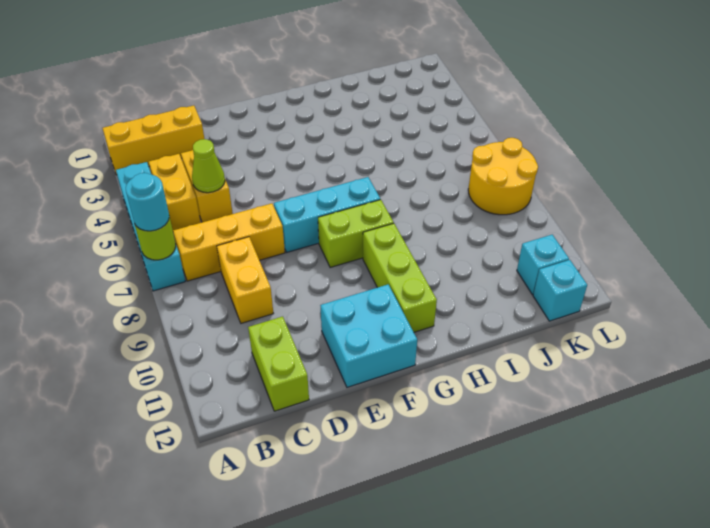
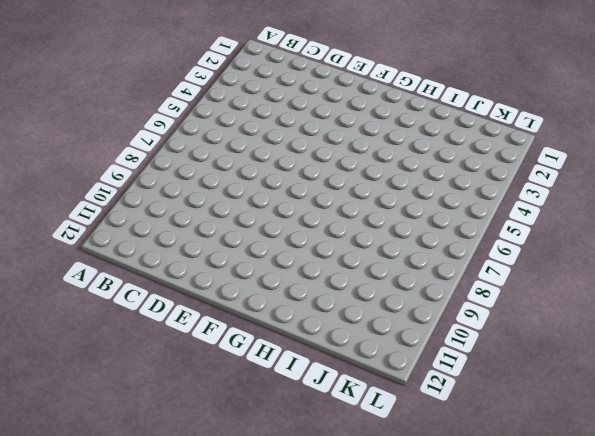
none -> yellow 1x3 brick [103,106,204,175]
none -> cyan 1x4 brick [116,162,185,291]
none -> yellow 1x2 brick [149,154,201,230]

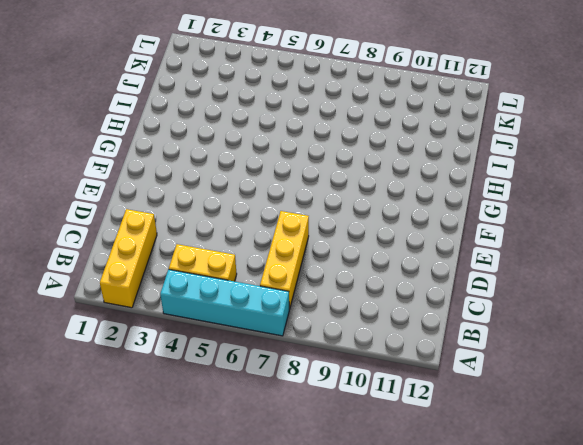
none -> yellow 1x2 brick [181,150,233,222]
none -> yellow 1x2 brick [217,237,273,323]
none -> lime 1x2 brick [248,317,309,411]

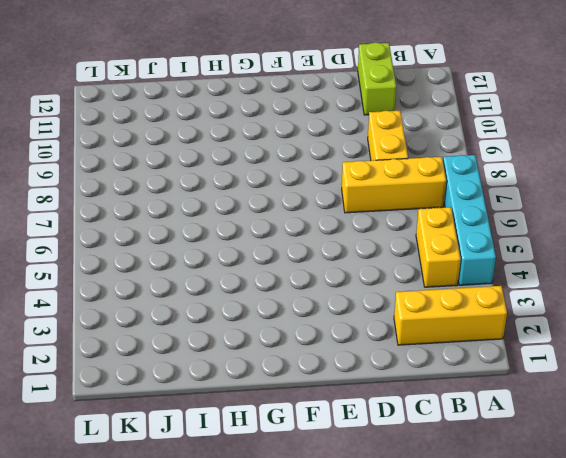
none -> yellow 1x2 brick [181,150,233,222]
none -> cyan 1x3 brick [274,177,380,252]
none -> cyan 2x2 brick [320,285,417,387]

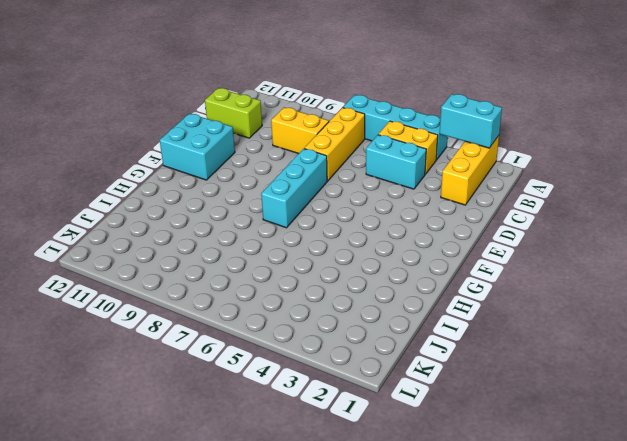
cyan 1x2 brick [440,94,502,148] -> none
cyan 1x2 brick [366,135,426,189] -> yellow 1x2 brick [181,150,233,222]
none -> lime 1x2 brick [318,200,394,268]
none -> lime 1x3 brick [363,223,437,332]
none -> yellow 2x2 round brick [468,138,538,215]

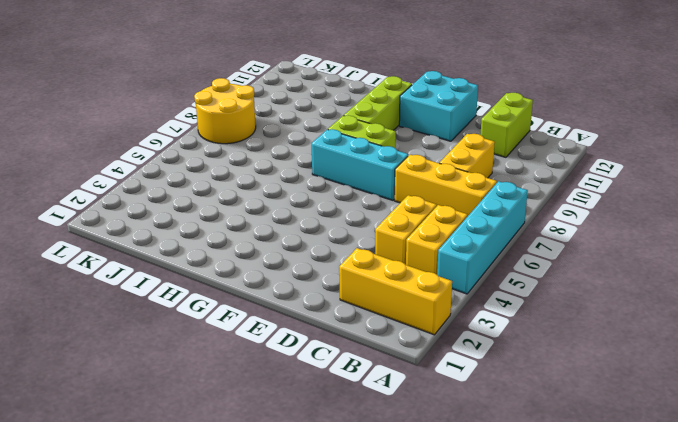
none -> cyan 1x1 brick [517,235,569,295]
none -> cyan 1x1 brick [533,260,587,321]
none -> lime 1x1 round brick [135,216,176,260]

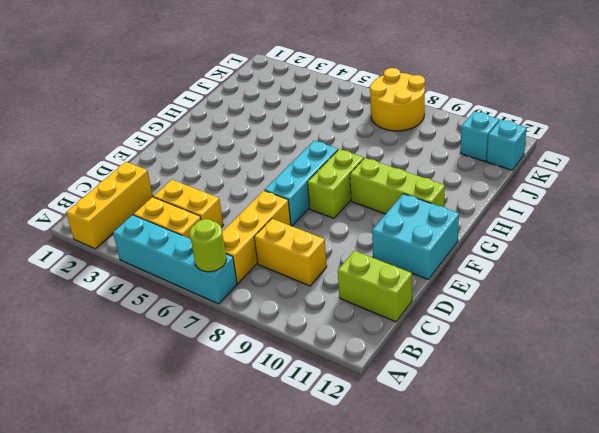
none -> lime 1x1 cone [192,139,225,193]
none -> cyan 1x1 round brick [126,173,169,231]

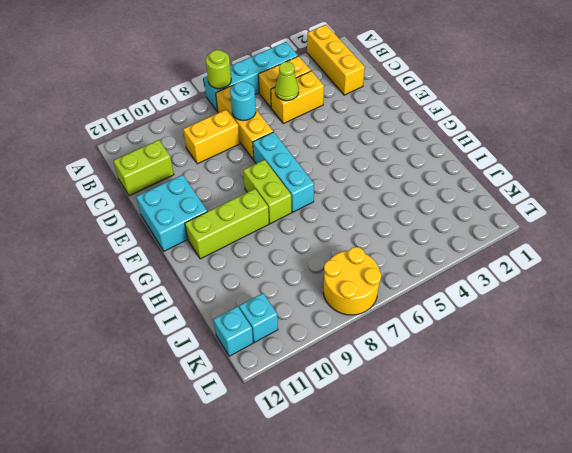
cyan 1x1 round brick [230,81,256,121] -> cyan 1x1 round brick moved to [126,173,169,231]

